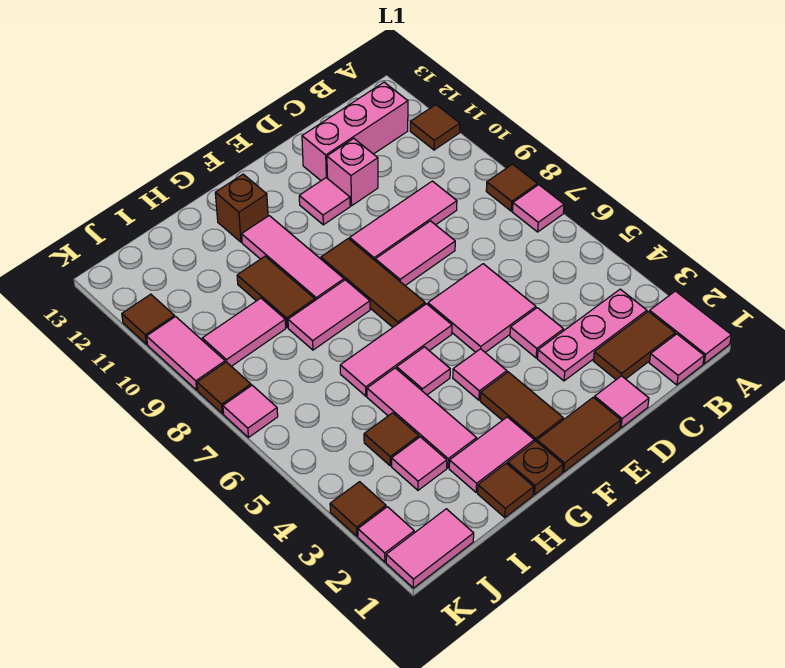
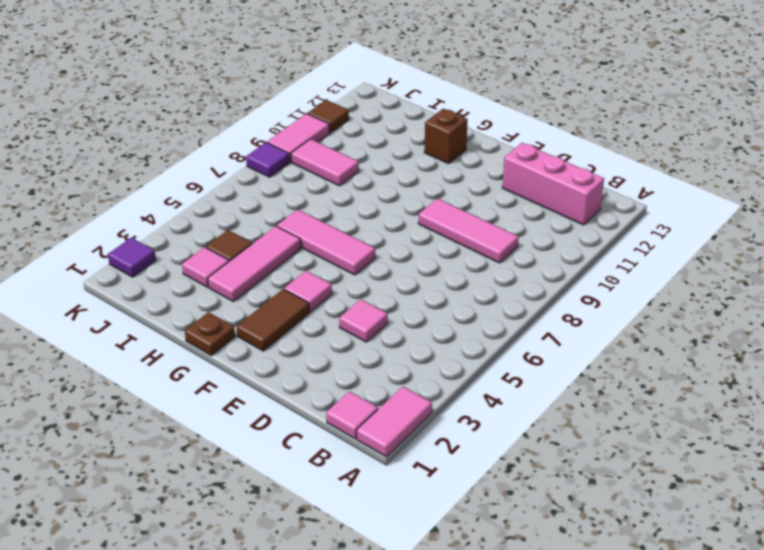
purple 1x1 tile [108,238,156,277] -> pink 1x1 tile [358,507,414,562]
purple 1x1 tile [246,142,289,177] -> brown 1x1 tile [197,362,251,414]
none -> pink 1x1 tile [513,185,564,232]
none -> brown 1x1 tile [486,164,537,211]
none -> brown 1x1 tile [410,105,460,150]
none -> brown 1x2 tile [593,311,675,380]

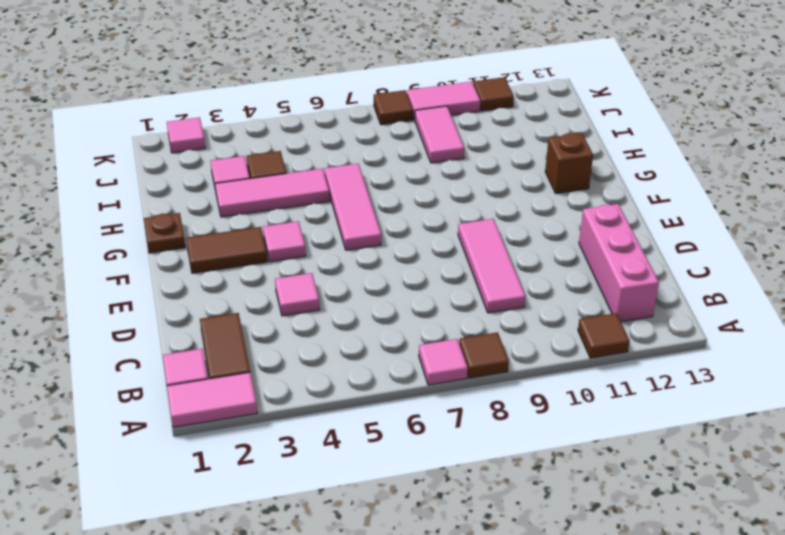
none -> pink 1x3 plate [537,289,647,381]
none -> pink 1x1 tile [594,376,649,428]
none -> pink 2x2 tile [428,264,536,352]
none -> pink 1x2 tile [375,221,455,285]

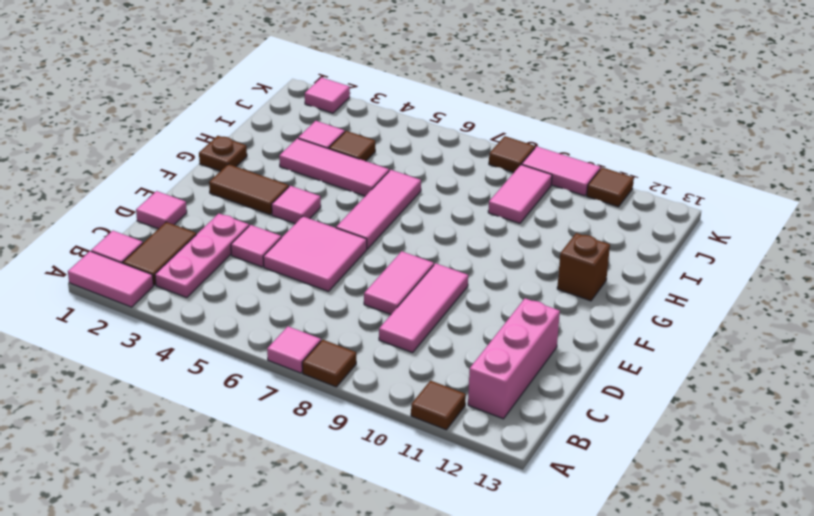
none -> pink 1x1 brick [327,138,378,206]
none -> brown 1x2 tile [537,397,621,472]
none -> pink 1x1 tile [299,178,350,225]
none -> brown 1x3 tile [321,239,425,327]

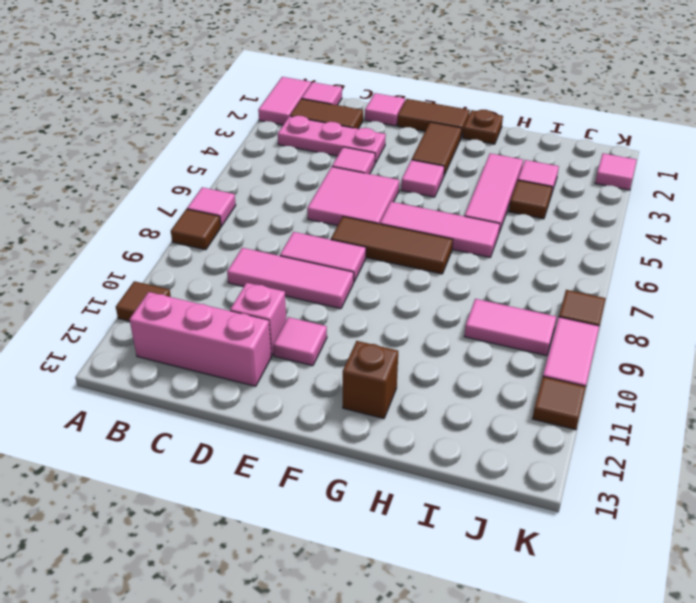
brown 1x3 tile [331,217,453,274] -> brown 1x3 tile turned to [321,239,425,327]
none -> pink 1x2 tile [449,417,534,492]
none -> pink 1x1 tile [397,347,450,395]
none -> pink 1x2 tile [288,280,370,350]
none -> pink 1x3 tile [242,216,344,300]

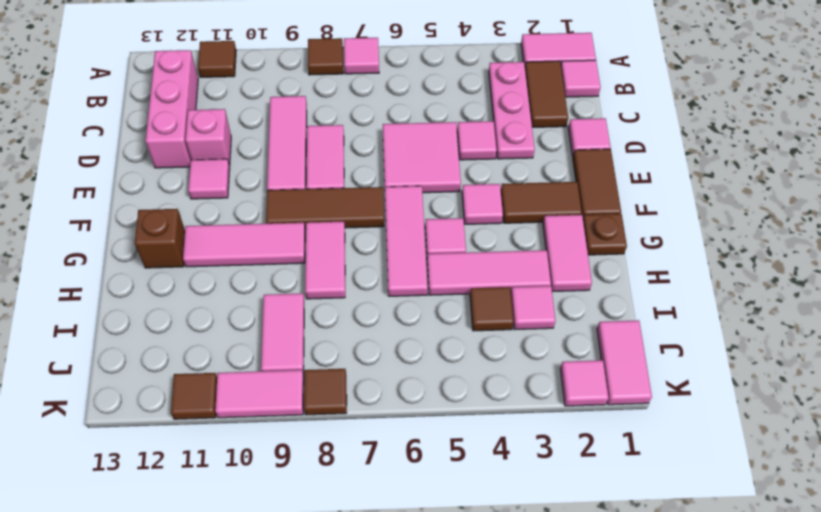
none -> brown 1x1 tile [478,463,534,518]
none -> brown 1x2 tile [237,256,315,328]
none -> brown 1x1 tile [330,482,386,536]
none -> pink 1x1 tile [223,385,278,438]

